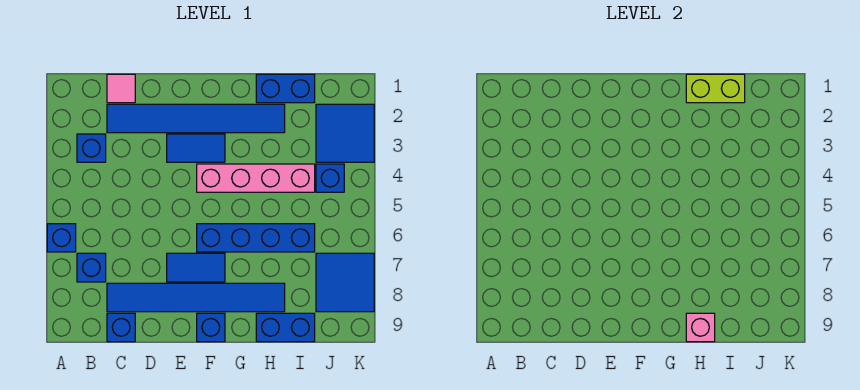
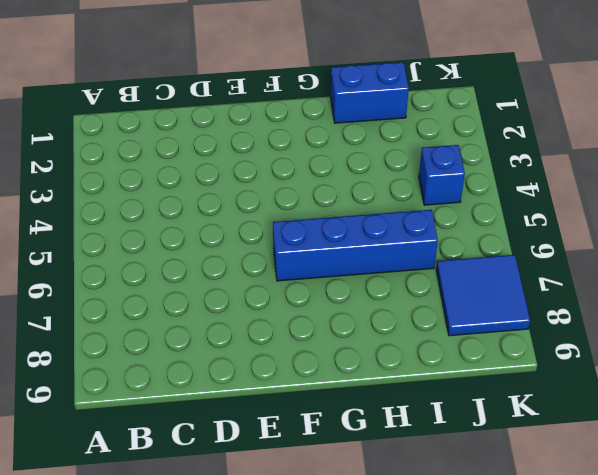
none -> blue 1x1 brick [47,224,76,252]
none -> blue 1x1 brick [77,134,106,162]
none -> blue 1x1 brick [77,253,106,282]

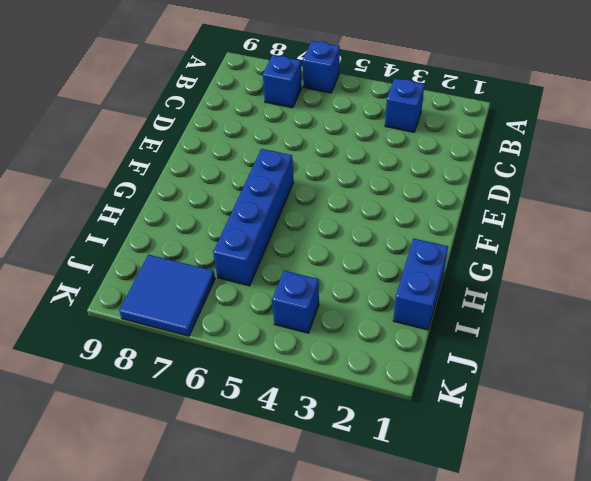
none -> pink 1x1 tile [107,74,135,103]
none -> blue 1x6 tile [107,104,285,133]
none -> blue 1x6 tile [107,283,285,312]

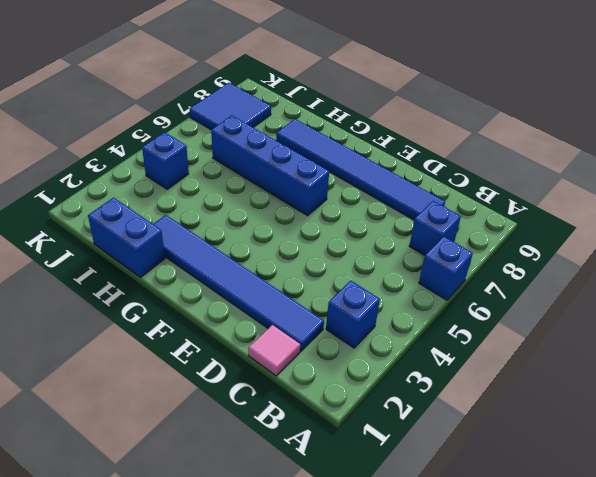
none -> blue 1x1 brick [107,313,135,342]
none -> blue 1x2 tile [167,134,225,162]
none -> blue 1x2 tile [167,253,225,282]

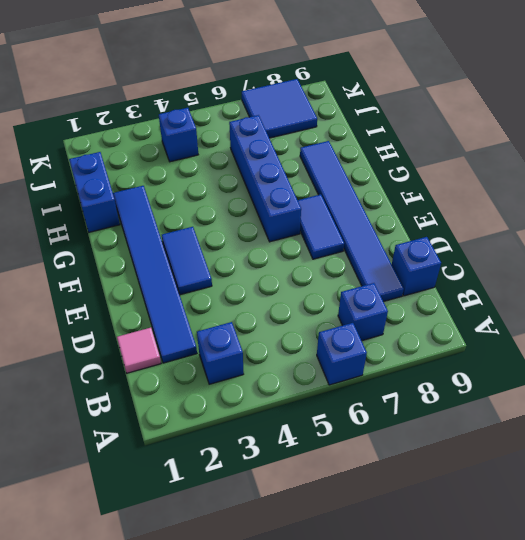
none -> pink 1x4 brick [197,164,315,192]
none -> blue 1x1 brick [197,313,225,342]
none -> blue 1x2 brick [256,313,315,342]

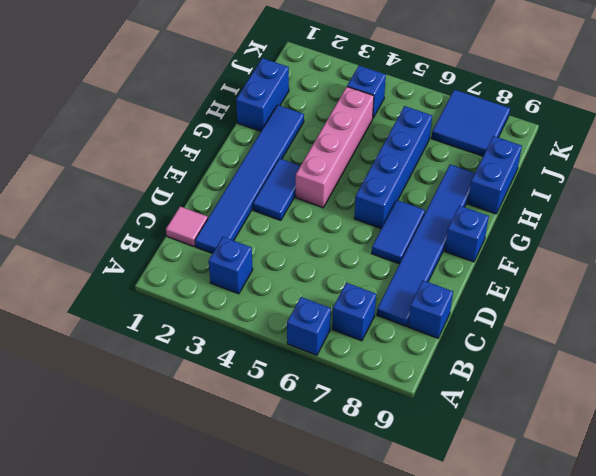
none -> blue 2x2 tile [316,104,374,162]
none -> lime 1x2 brick [686,74,745,103]
none -> pink 1x1 brick [686,313,715,342]

